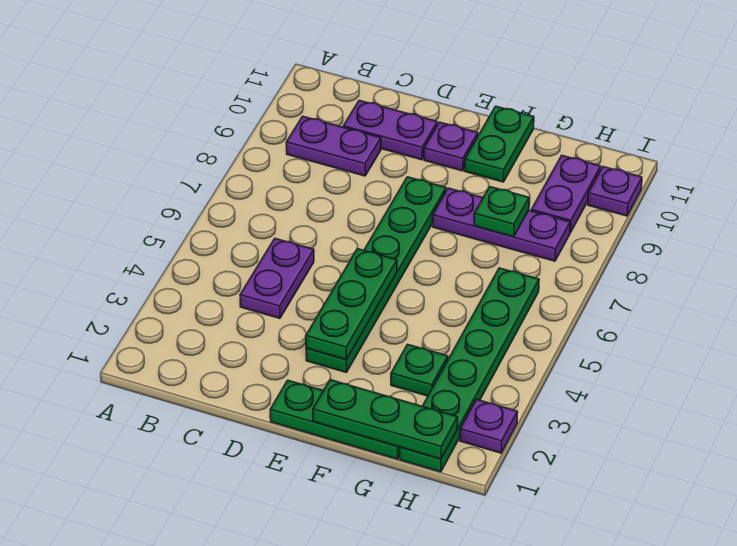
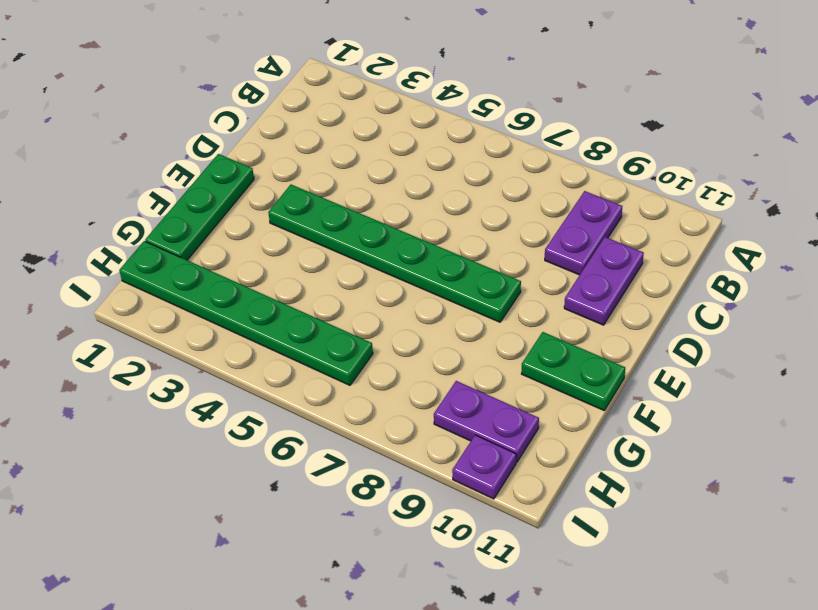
none -> purple 1x2 plate [240,239,314,318]
none -> purple 1x1 plate [424,122,478,171]
none -> purple 1x3 plate [433,188,570,261]

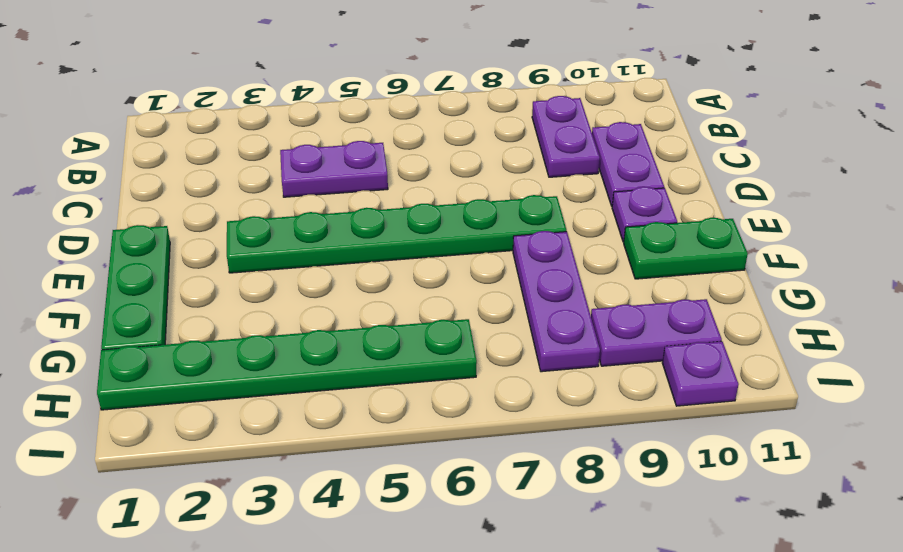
none -> green 1x1 plate [391,344,448,396]
none -> purple 1x1 plate [460,399,518,453]
none -> green 1x3 plate [306,248,397,359]

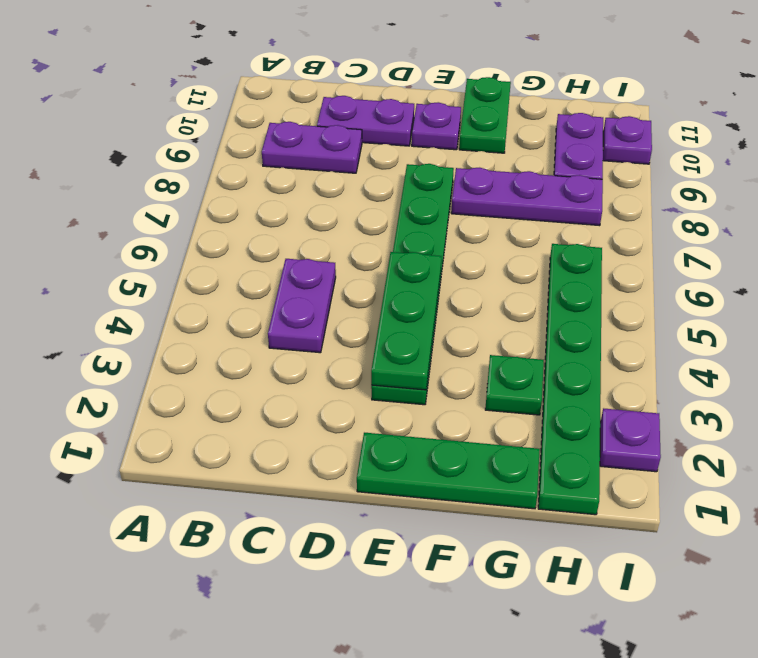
none -> green 1x3 plate [313,380,458,459]
none -> green 1x1 plate [474,187,529,237]

